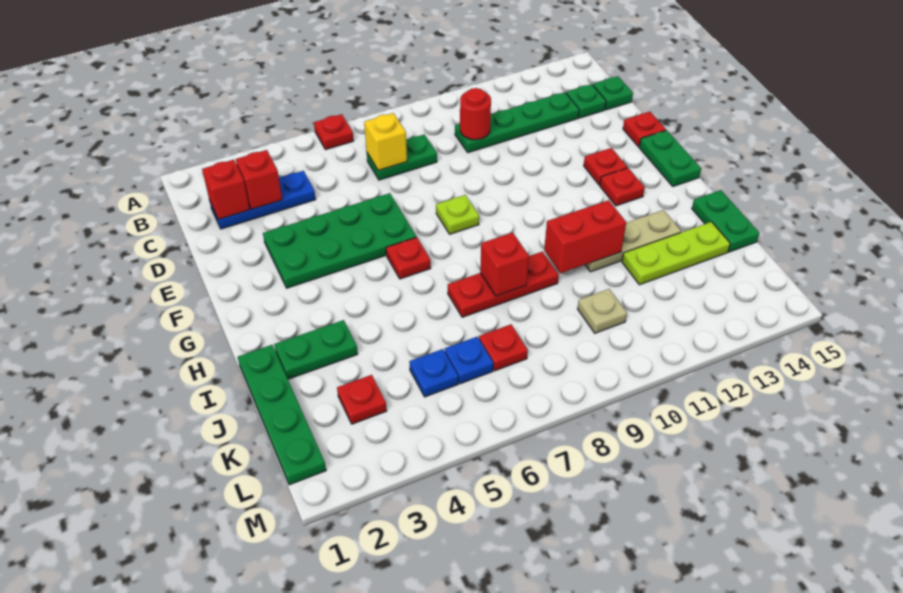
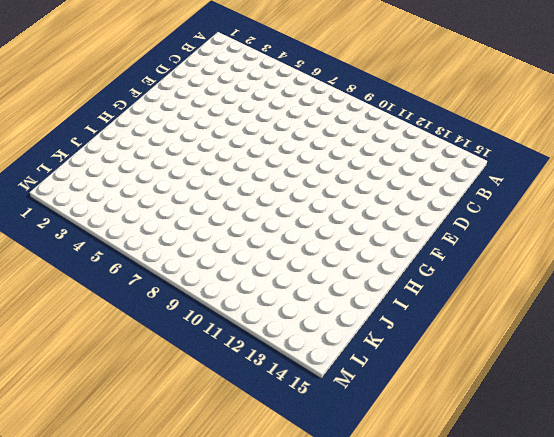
none -> red 1x1 plate [314,114,354,150]
none -> blue 1x3 plate [210,171,316,229]
none -> green 1x2 plate [367,134,437,180]
none -> green 1x4 plate [455,92,579,153]

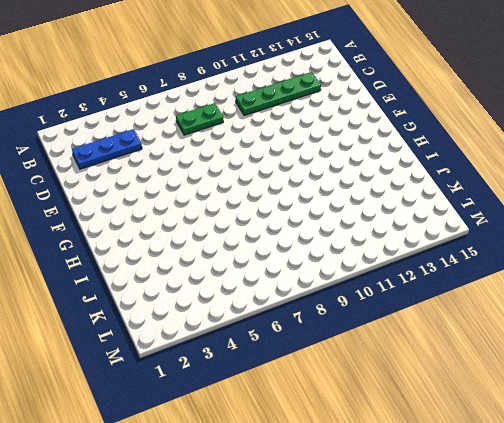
none -> red 1x1 plate [314,114,354,150]
none -> green 1x1 plate [566,84,606,118]
none -> green 1x1 plate [593,76,633,110]
none -> green 2x4 plate [263,193,416,288]

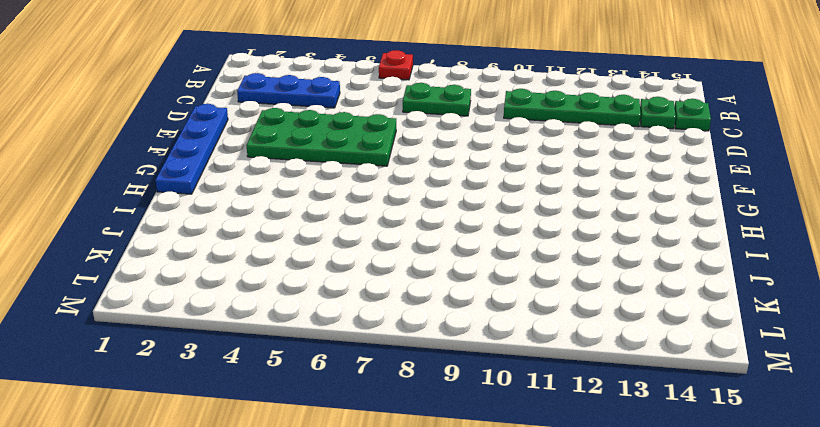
blue 1x4 plate [155,104,228,194] -> none
none -> red 1x1 plate [623,112,666,147]
none -> lime 1x1 plate [436,195,479,234]
none -> red 1x1 plate [584,148,627,185]
none -> green 1x2 plate [639,130,701,186]

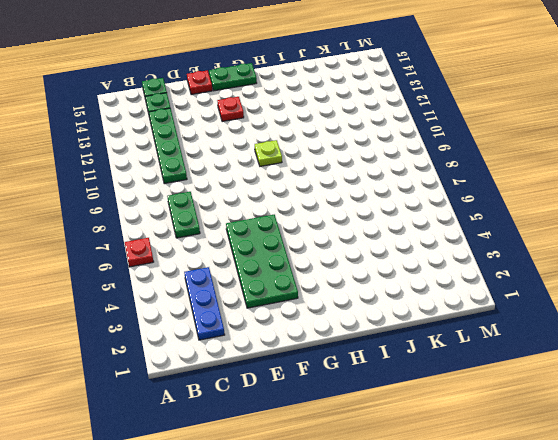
lime 1x1 plate [255,140,282,166] -> lime 1x1 plate moved to [436,195,479,234]
none -> red 1x1 plate [386,237,431,279]
none -> red 1x1 plate [600,168,645,206]
none -> green 1x4 plate [238,345,326,485]
none -> green 1x2 plate [274,320,358,379]

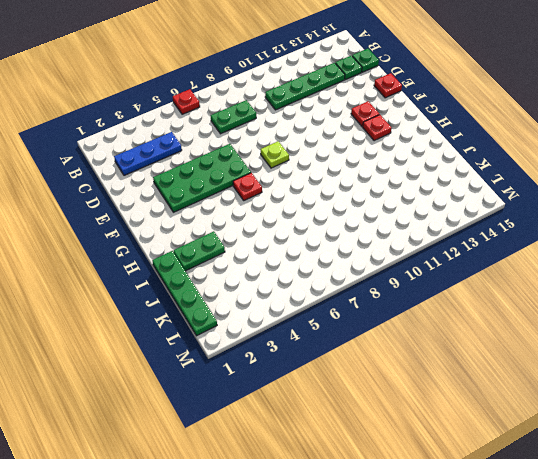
none -> green 1x2 plate [639,130,701,186]
none -> red 1x3 plate [448,252,559,317]
none -> tan 1x3 plate [586,210,681,272]
none -> green 1x2 plate [692,190,759,252]

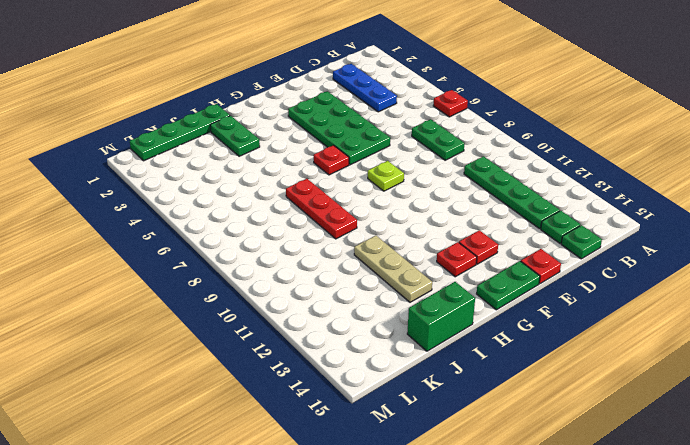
green 1x2 brick [407,282,475,351] -> green 1x2 plate [692,190,759,252]
none -> lime 1x3 plate [622,222,730,285]
none -> red 1x1 plate [337,375,387,424]
none -> blue 1x1 plate [409,349,458,397]
none -> blue 1x1 plate [445,337,493,384]

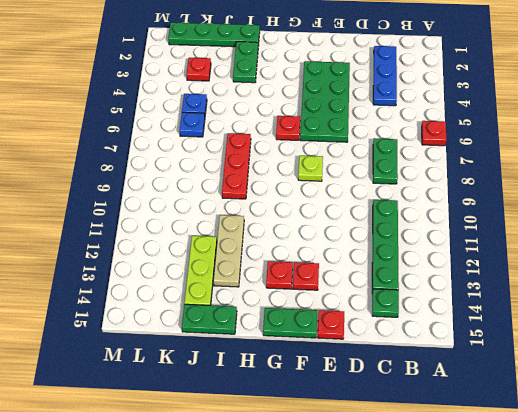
none -> green 1x1 plate [593,76,633,110]
none -> red 1x1 plate [479,324,528,371]
none -> tan 1x1 plate [578,289,627,333]
none -> red 1x1 brick [202,160,250,219]

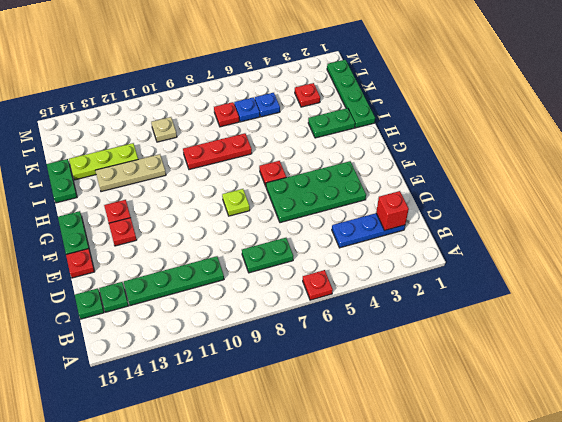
none -> red 1x1 brick [236,150,282,209]
none -> yellow 1x1 brick [364,113,407,170]
none -> red 1x1 round brick [460,88,491,140]
none -> red 1x1 brick [480,233,529,296]

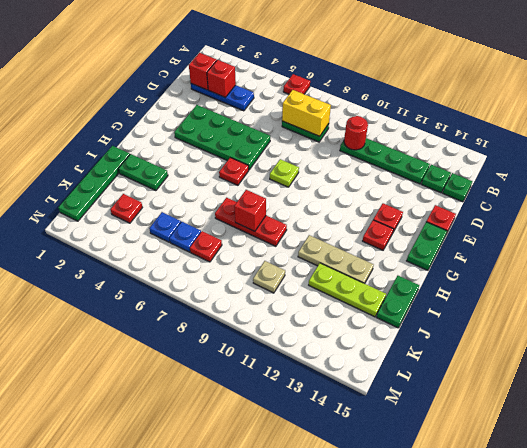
yellow 1x2 brick [282,90,331,136] -> yellow 1x1 brick [364,113,407,170]
none -> red 1x2 brick [544,200,626,273]

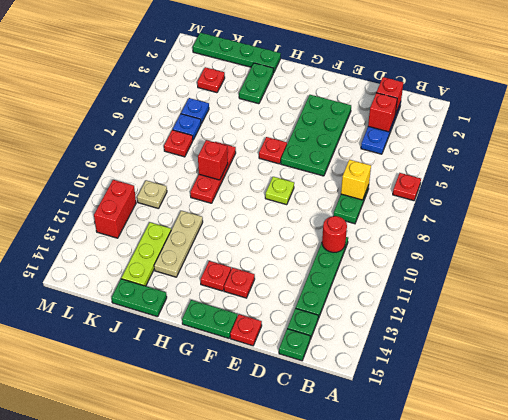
red 1x2 brick [94,180,136,238] -> red 1x2 brick moved to [544,200,626,273]

